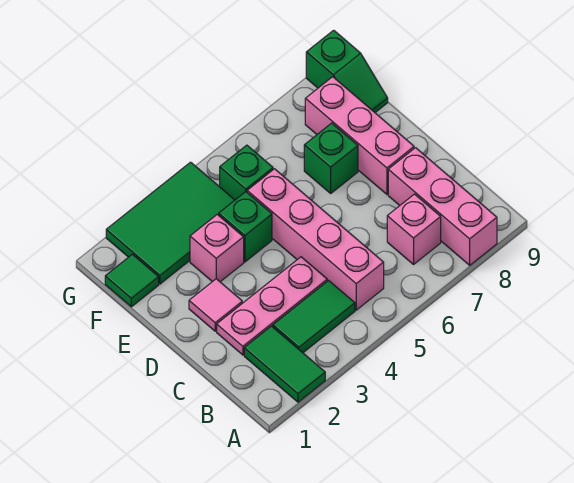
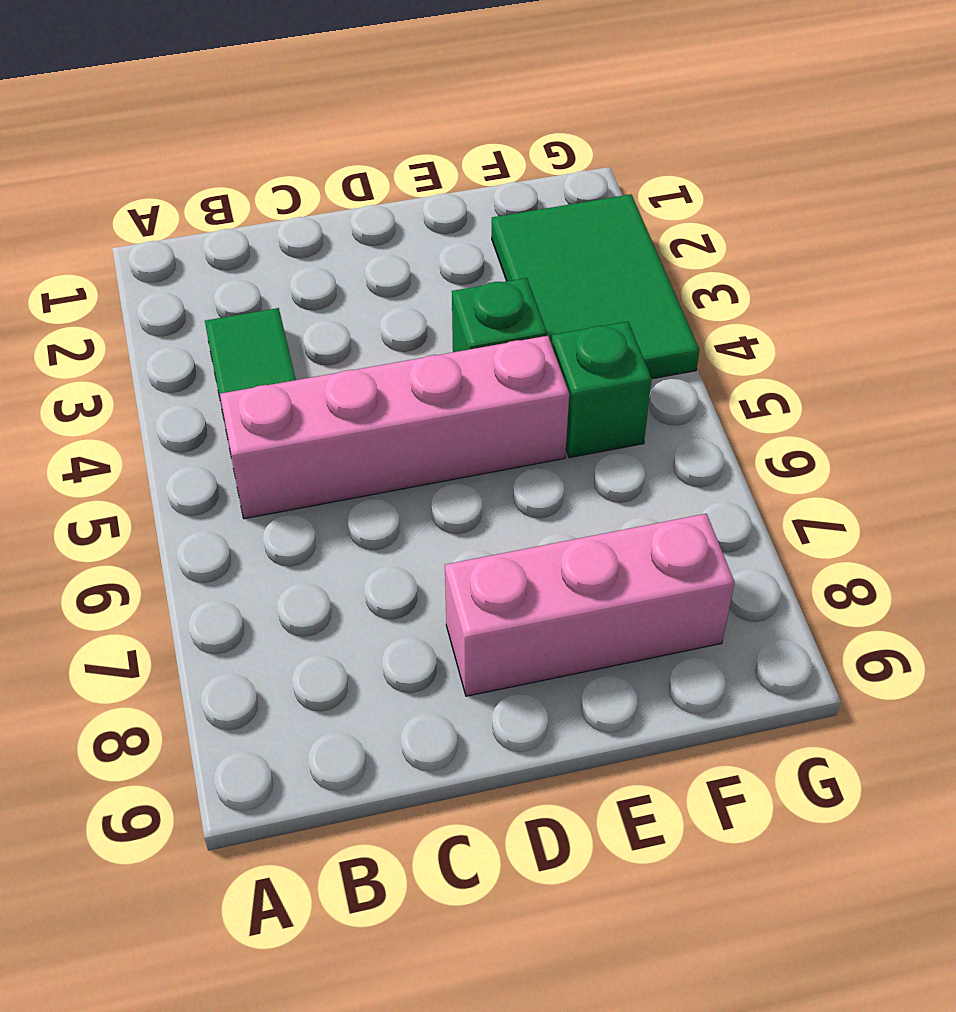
none -> green 1x2 tile [244,326,325,402]
none -> pink 1x3 brick [388,148,497,265]
none -> pink 1x1 brick [387,194,441,264]

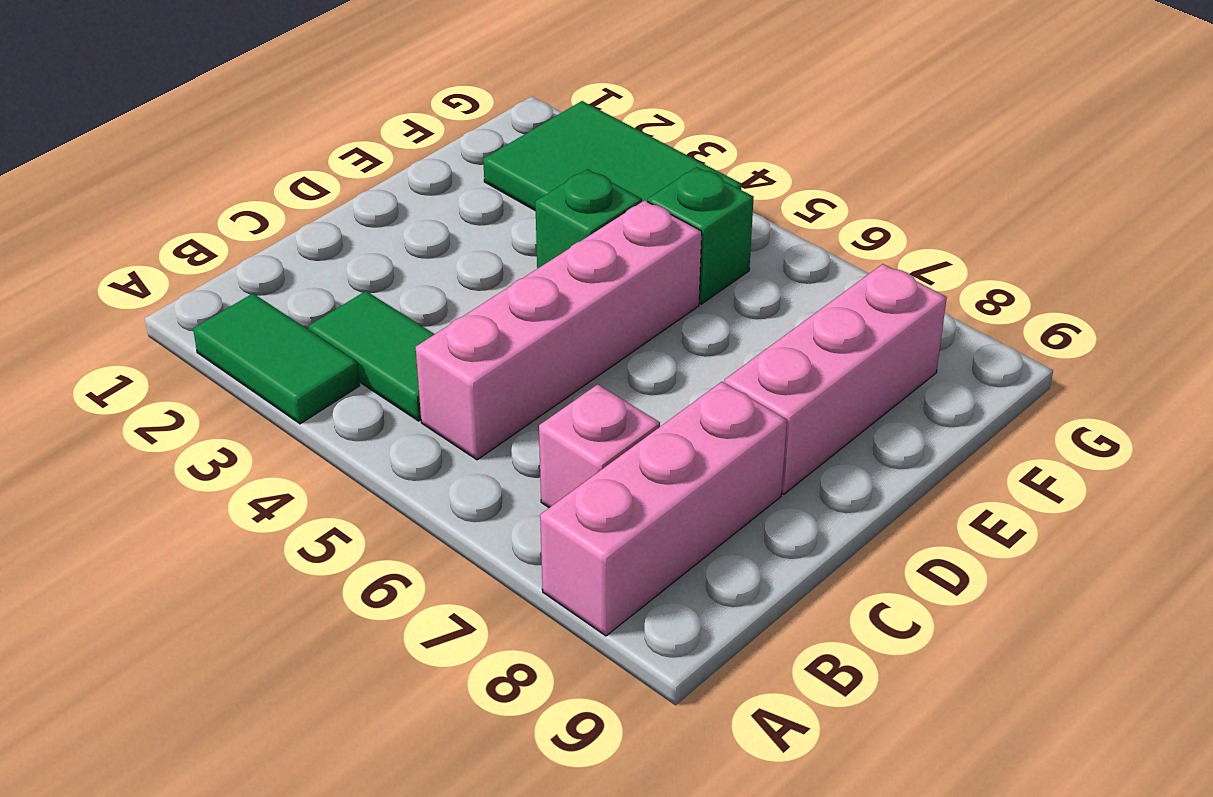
green 1x2 tile [193,294,360,424] -> green 1x2 tile turned to [244,326,325,402]
none -> pink 1x3 plate [217,257,327,355]
none -> pink 1x1 tile [189,279,242,331]
none -> pink 1x1 brick [190,215,244,282]

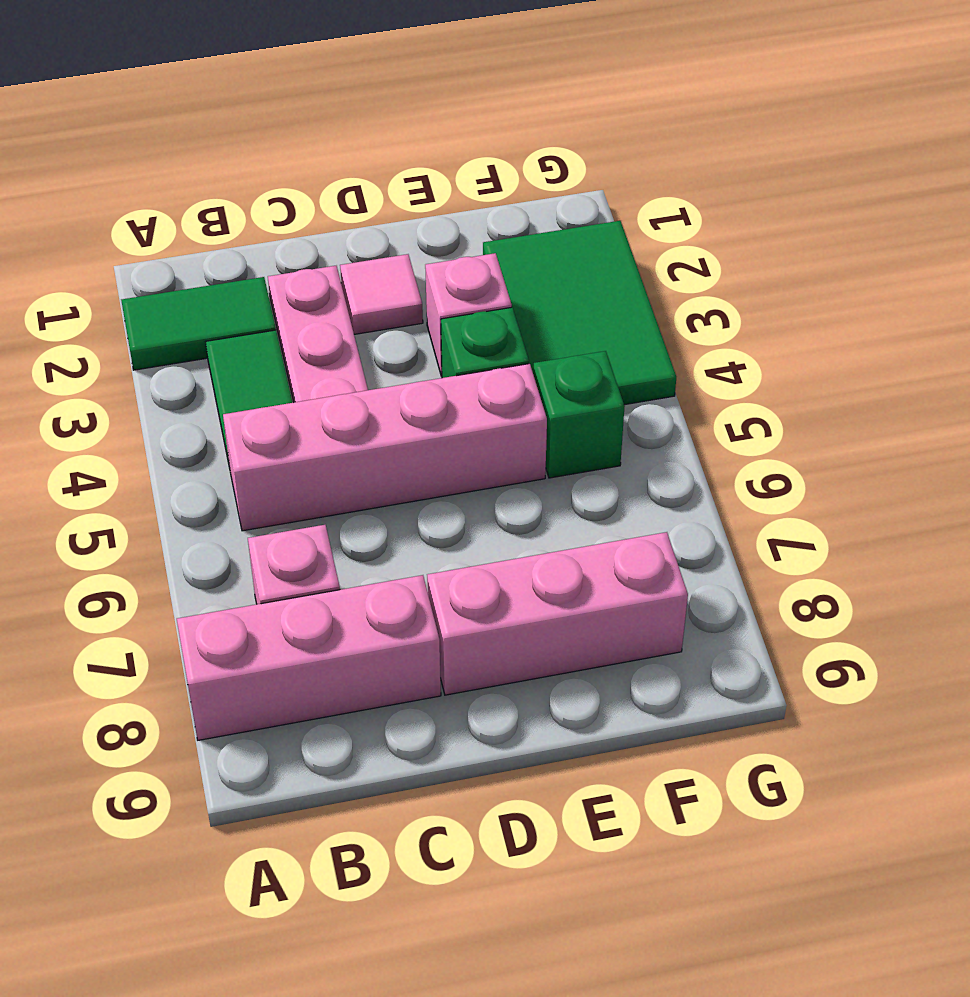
none -> green 1x1 brick [304,123,358,193]
none -> green 1x1 tile [105,254,159,307]
none -> green 1x2 slope [306,30,388,112]

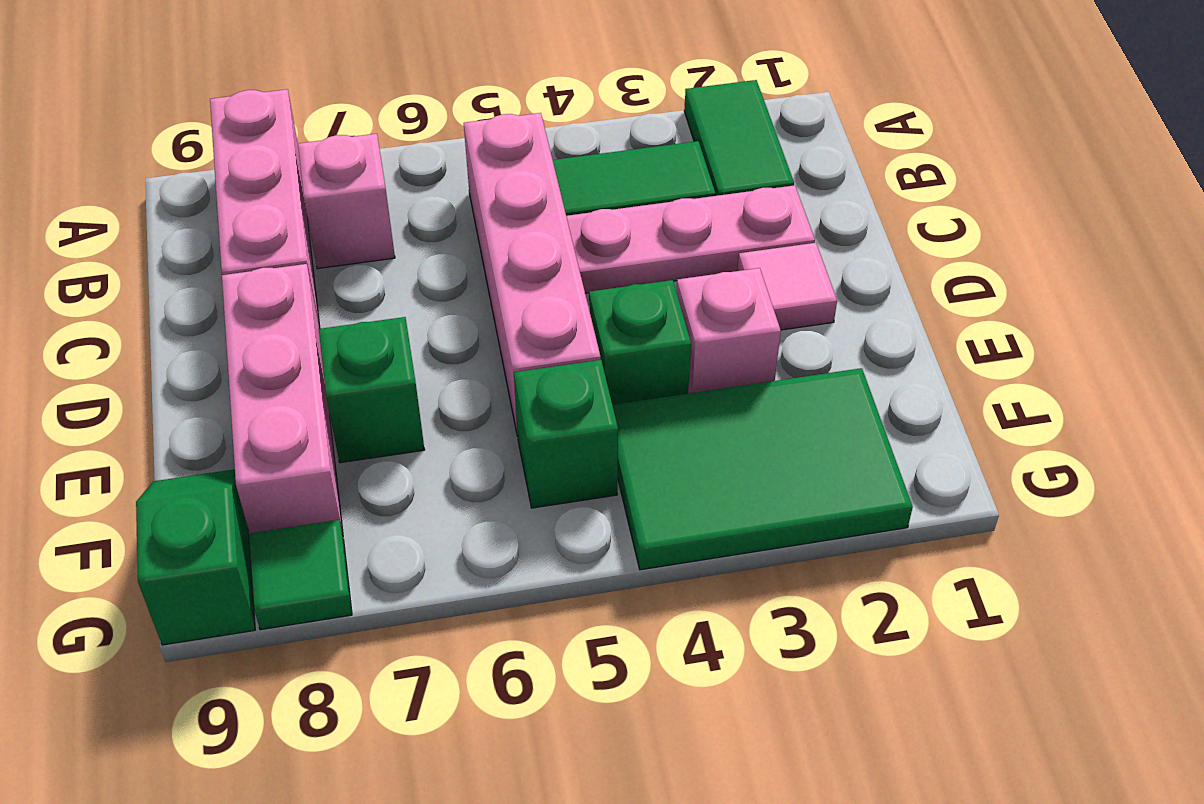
green 1x1 tile [249,520,352,630] -> green 1x1 tile moved to [105,254,159,307]

